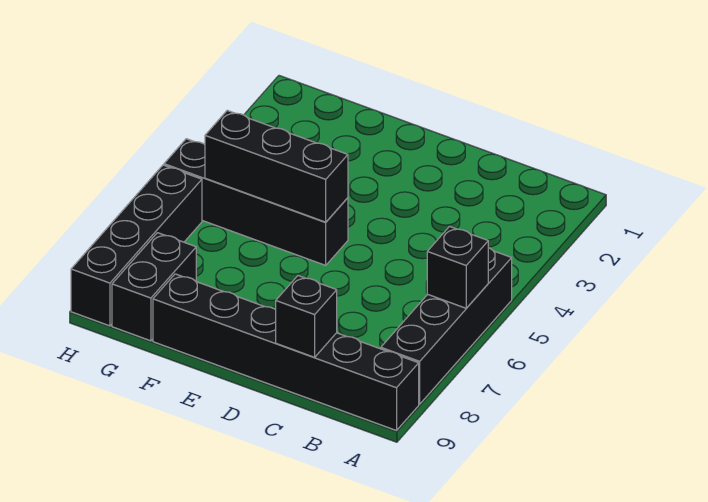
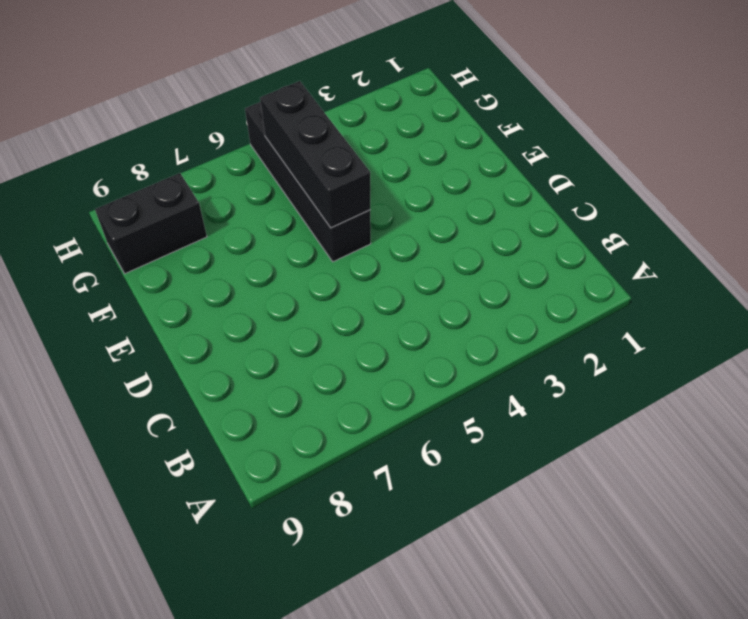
none -> black 1x4 brick [381,248,512,404]
none -> black 1x6 brick [153,274,419,431]

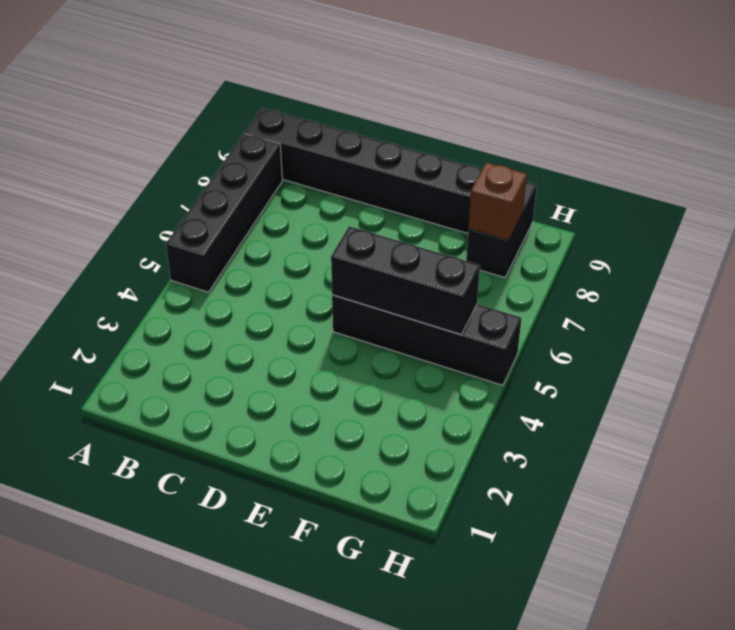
brown 1x1 brick [468,162,527,240] -> none
none -> black 1x4 brick [71,165,202,326]
none -> black 1x1 brick [427,227,488,308]

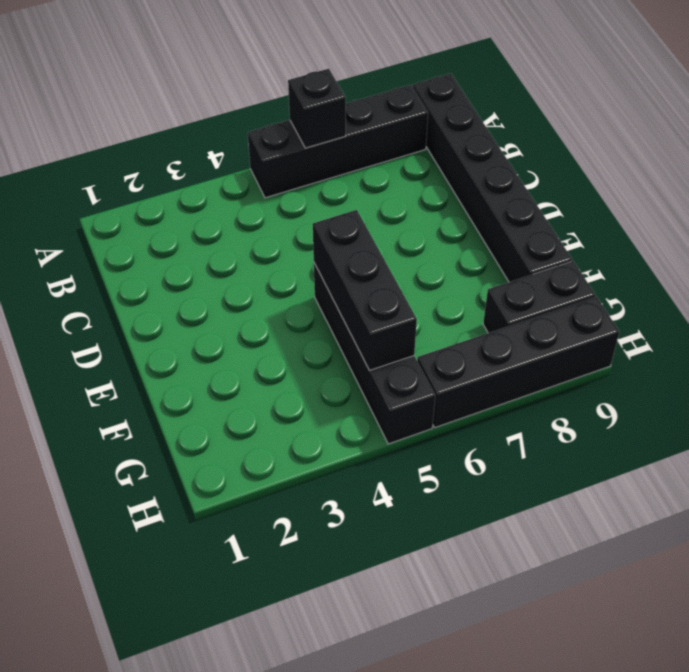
none -> black 1x1 brick [276,276,337,357]

